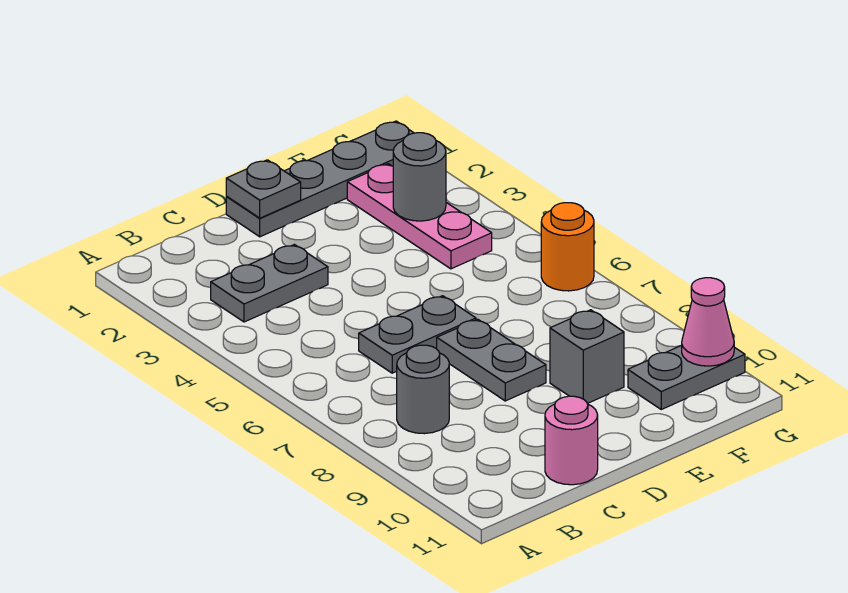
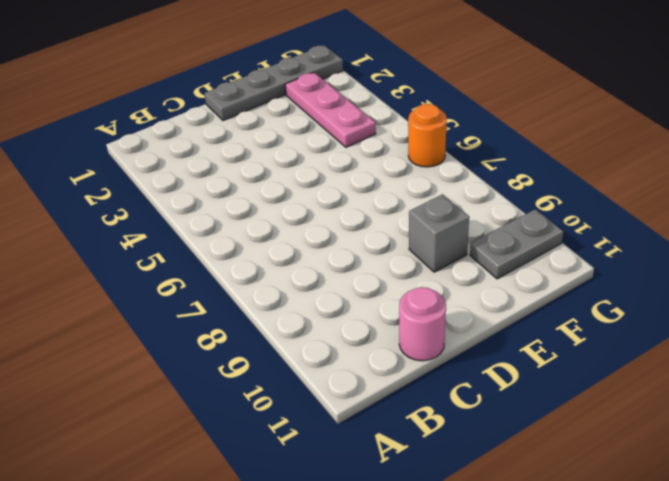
none -> grey 1x2 plate [211,245,328,322]
none -> grey 1x1 round brick [397,345,449,434]
none -> grey 1x2 plate [359,296,476,373]

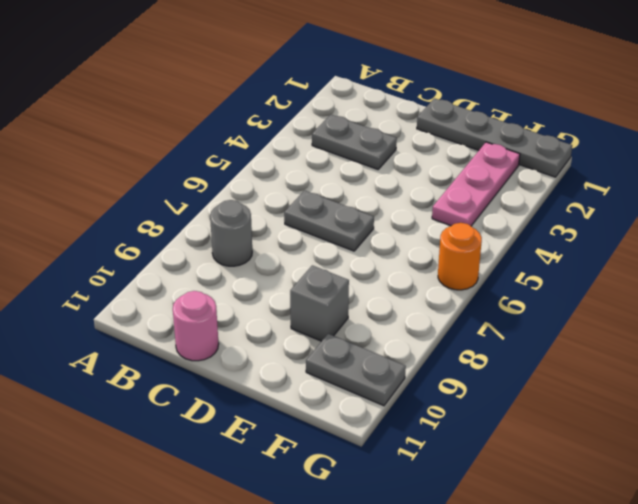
none -> grey 1x2 plate [437,319,546,401]
none -> grey 1x1 plate [226,160,301,218]
none -> grey 1x1 round brick [393,133,446,221]

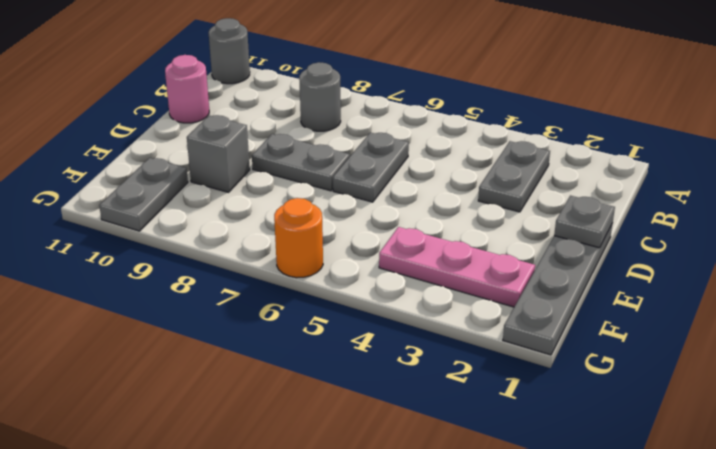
grey 1x1 round brick [209,18,250,84] -> grey 1x1 round brick moved to [393,133,446,221]
none -> pink 1x1 cone [682,278,734,366]

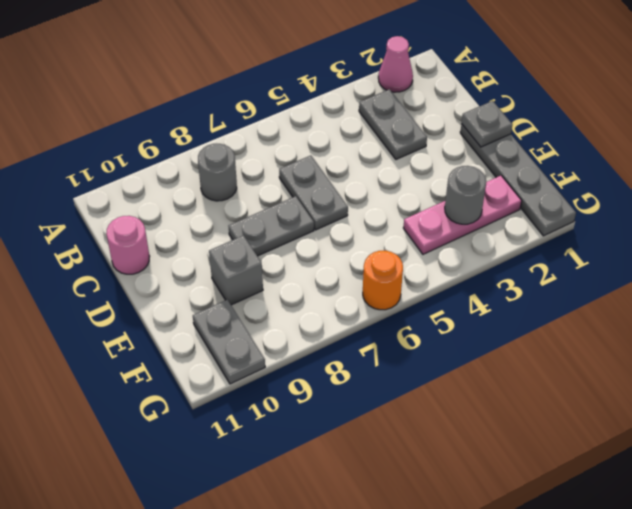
pink 1x1 cone [378,36,413,92] -> pink 1x1 cone moved to [682,278,734,366]

